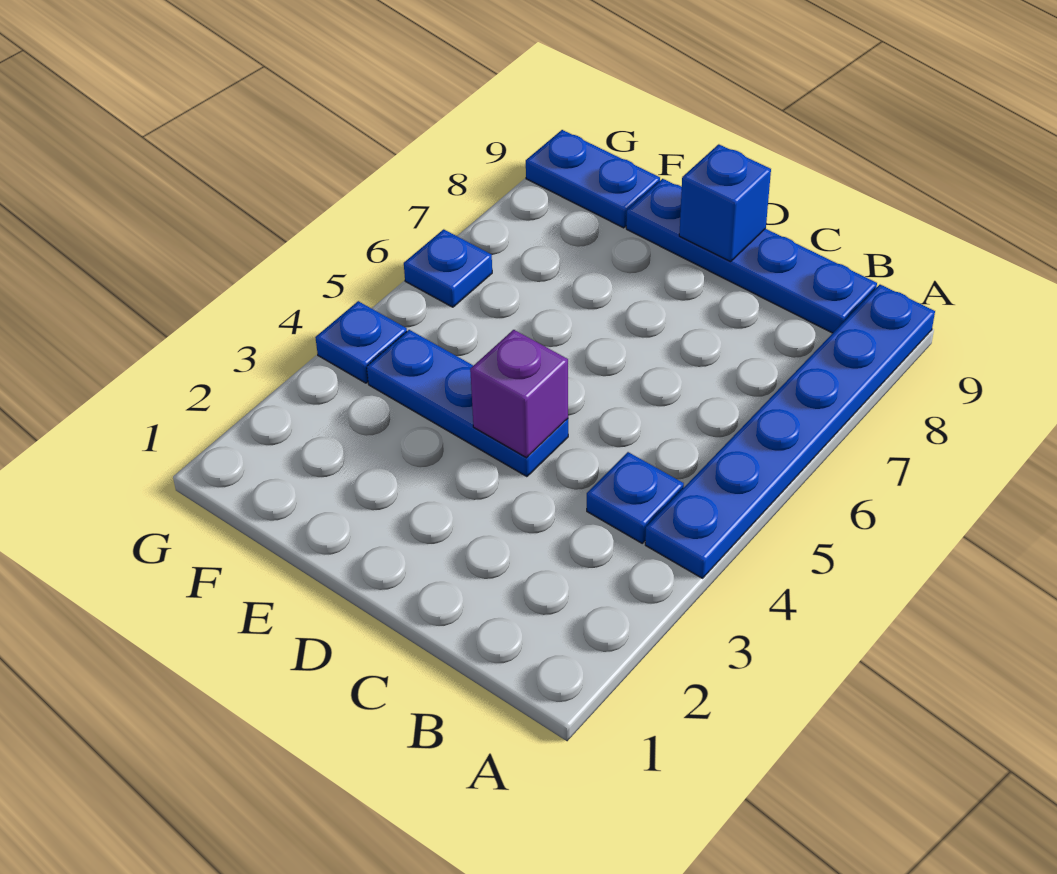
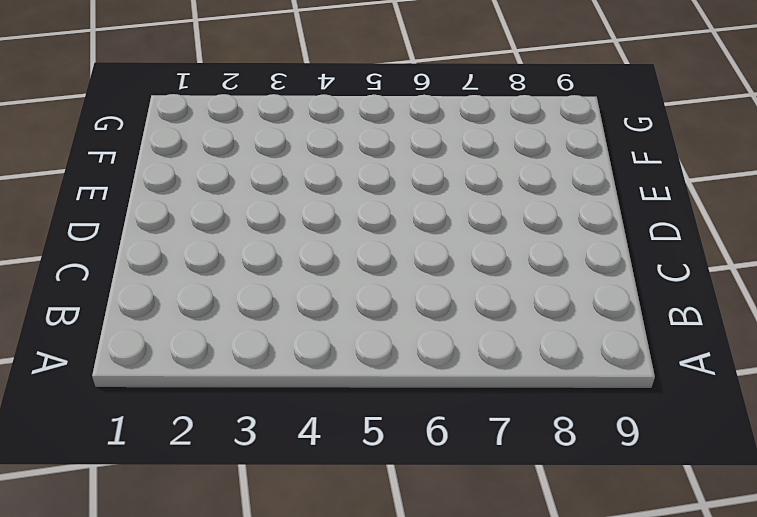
none -> blue 1x6 plate [645,285,935,578]
none -> blue 1x1 plate [587,452,684,543]

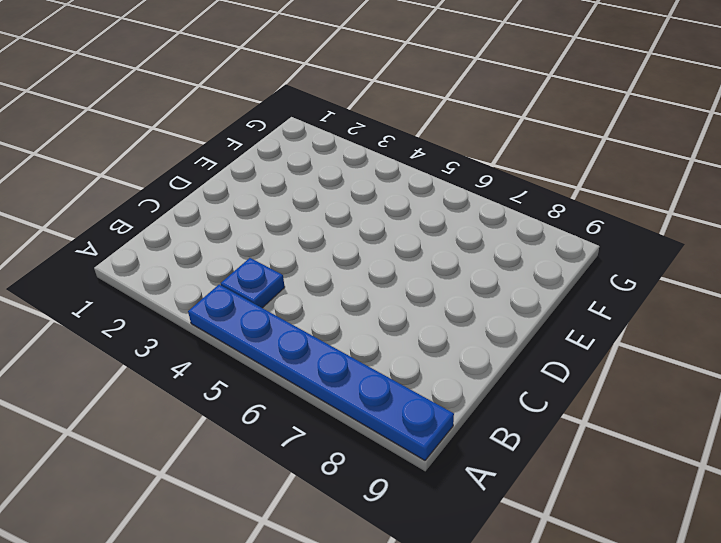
none -> blue 1x4 plate [626,179,877,333]
none -> blue 1x3 plate [367,330,568,477]

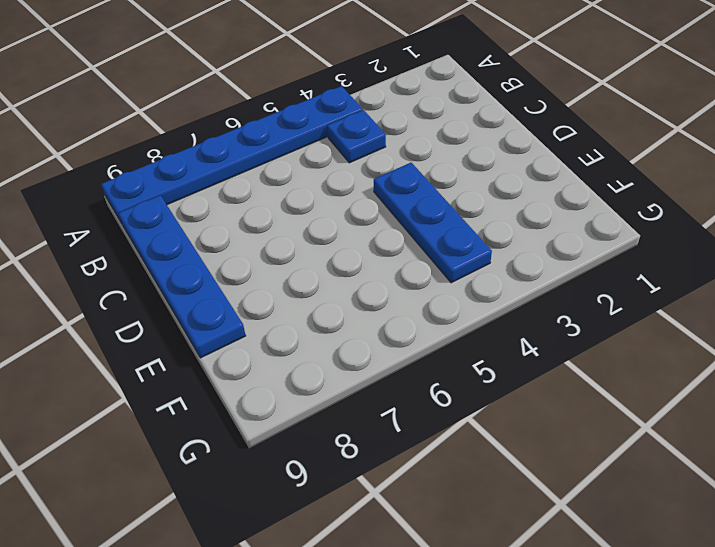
none -> blue 1x2 plate [526,130,660,228]
none -> blue 1x1 plate [315,301,407,383]

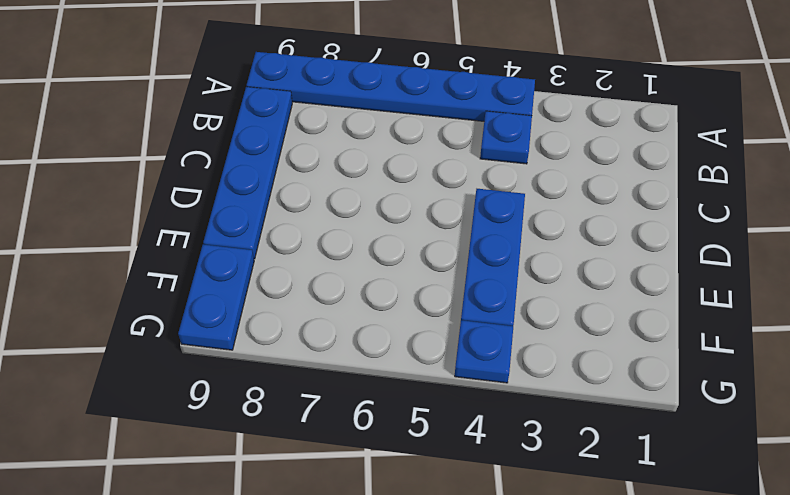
none -> blue 1x1 plate [404,229,492,307]
none -> purple 1x1 brick [470,330,568,458]

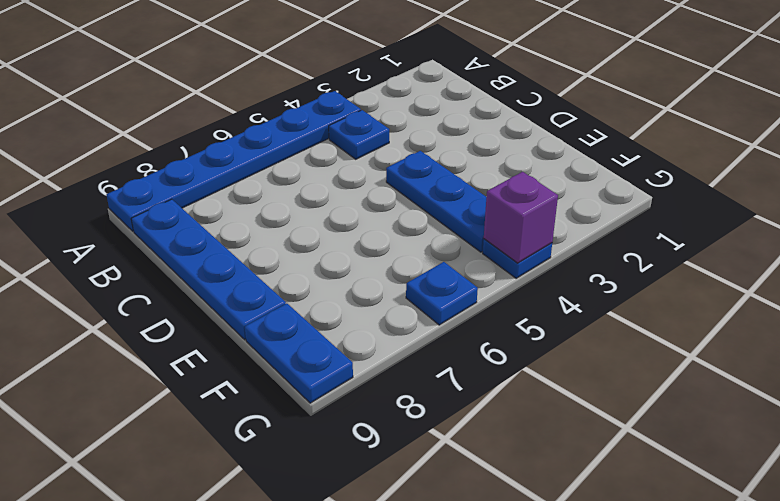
purple 1x1 brick [484,172,558,263] -> purple 1x1 brick moved to [470,330,568,458]
none -> blue 1x1 brick [679,144,771,262]

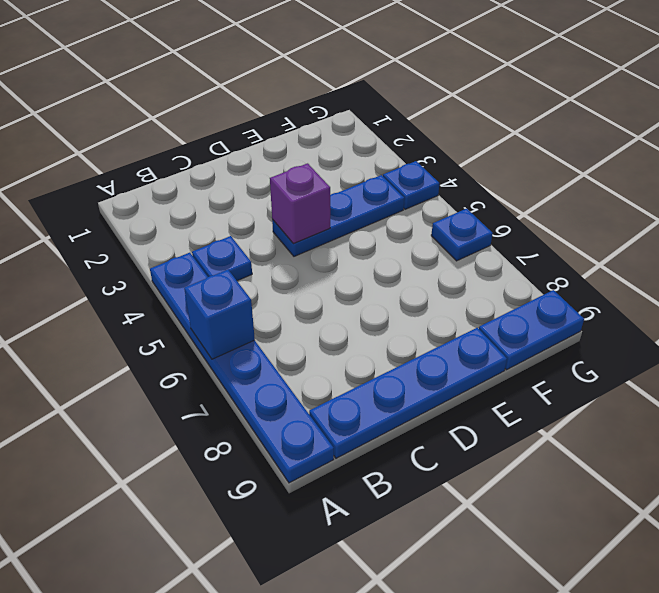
blue 1x1 brick [184,270,255,359] -> blue 1x1 brick moved to [679,144,771,262]

